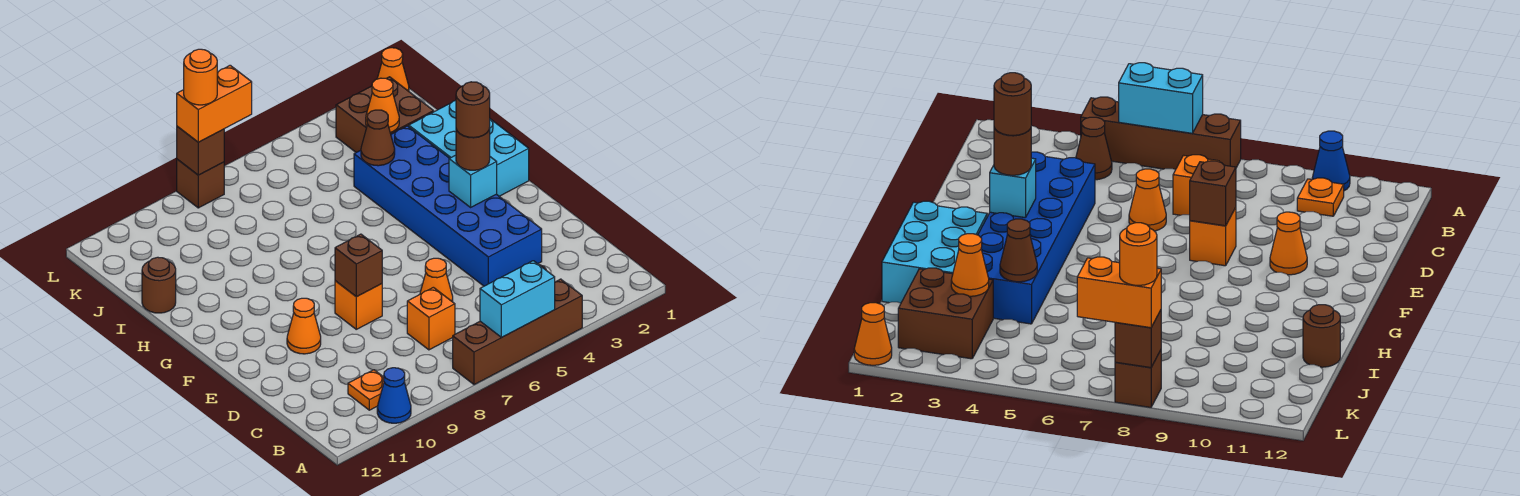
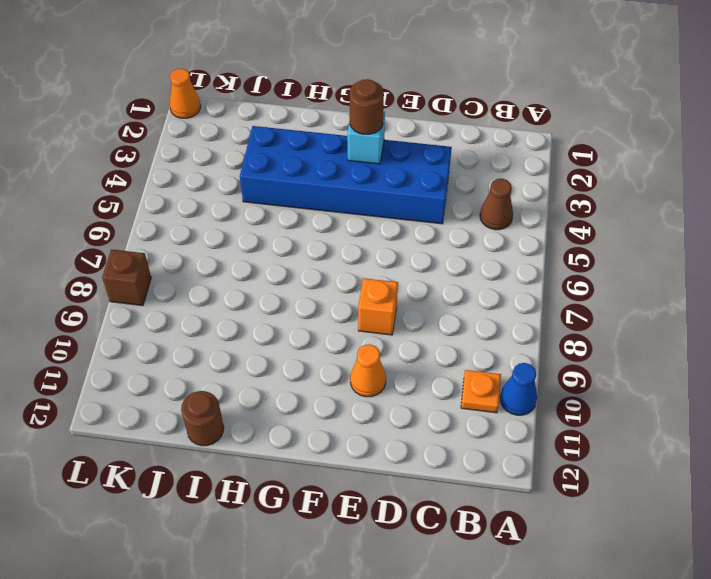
none -> brown 1x4 brick [453,279,582,385]
none -> orange 1x1 brick [407,287,455,350]
none -> orange 1x1 cone [420,258,453,302]

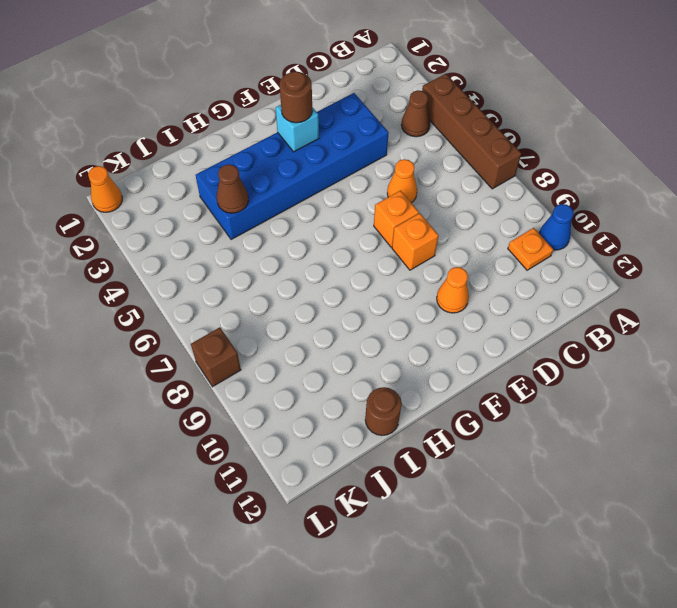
orange 1x1 brick [374,191,419,247] -> orange 1x1 brick moved to [407,287,455,350]
none -> cyan 2x3 brick [409,100,529,196]
none -> brown 2x2 brick [336,77,434,152]
none -> cyan 1x2 brick [480,261,555,337]

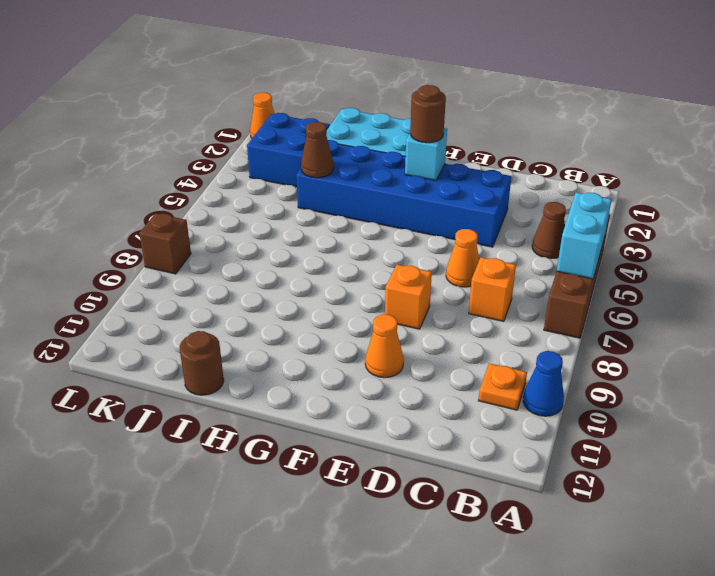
blue 2x2 brick [247,113,330,187] -> brown 2x2 brick [336,77,434,152]
none -> brown 1x1 brick [335,234,382,297]
none -> orange 1x1 cone [366,78,399,132]
none -> brown 1x1 brick [177,126,224,175]

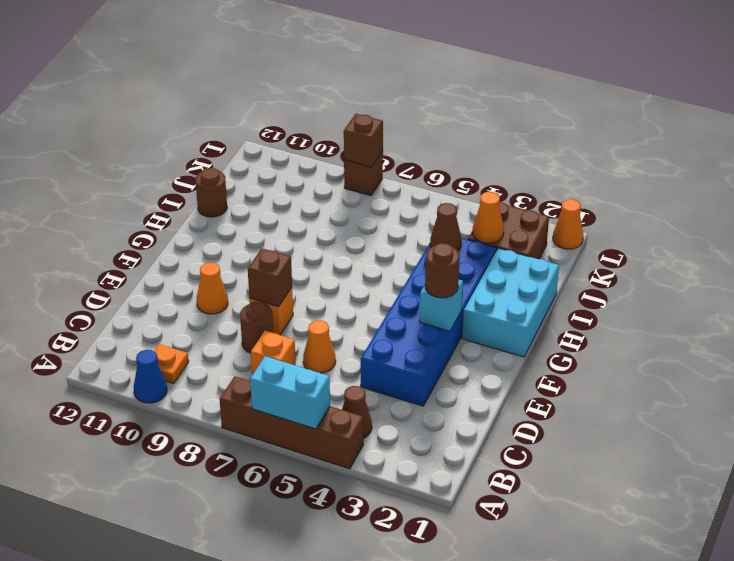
brown 1x1 round brick [240,302,273,353] -> brown 1x1 round brick moved to [456,82,490,138]
none -> orange 1x2 brick [177,65,252,142]
none -> orange 1x1 round brick [184,49,217,105]

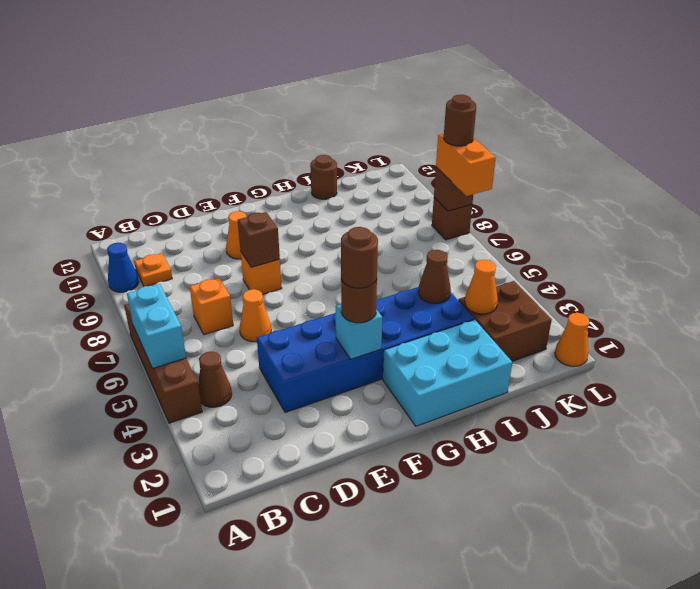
brown 1x1 round brick [444,95,476,146] -> orange 1x1 round brick [184,49,217,105]

